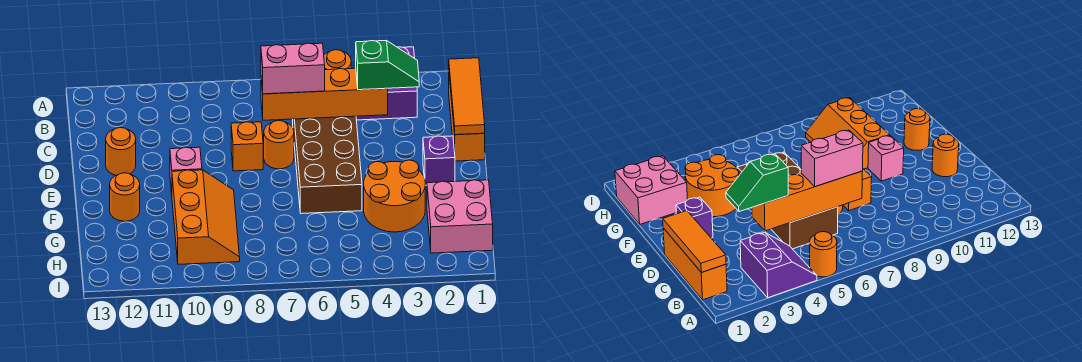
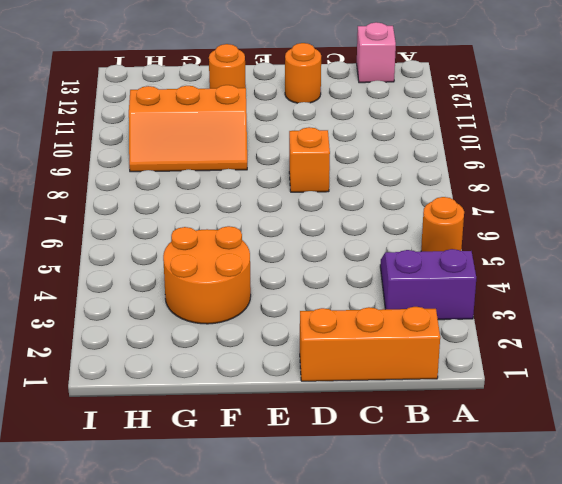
pink 1x1 brick [357,22,396,83] -> pink 1x1 brick moved to [170,147,202,193]
none -> brown 2x4 brick [293,116,362,214]
none -> orange 1x1 round brick [264,120,294,169]
none -> purple 1x1 brick [423,136,455,185]

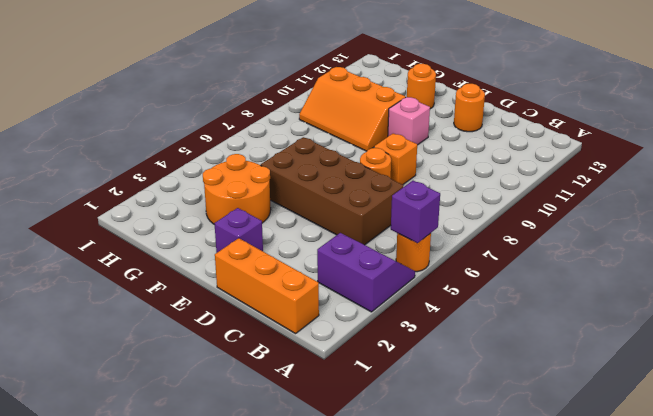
purple 1x1 brick [391,181,440,243] -> none
none -> pink 2x2 brick [427,180,493,253]
none -> orange 1x3 tile [449,58,485,135]
none -> orange 1x4 brick [261,68,388,120]

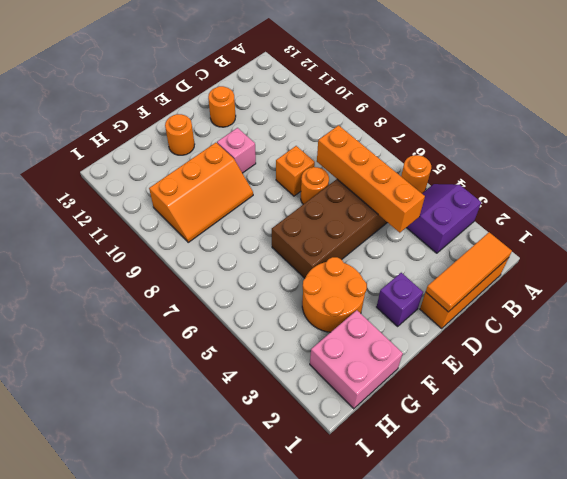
none -> green 1x2 slope [356,40,419,90]
none -> pink 1x2 brick [261,43,325,94]

